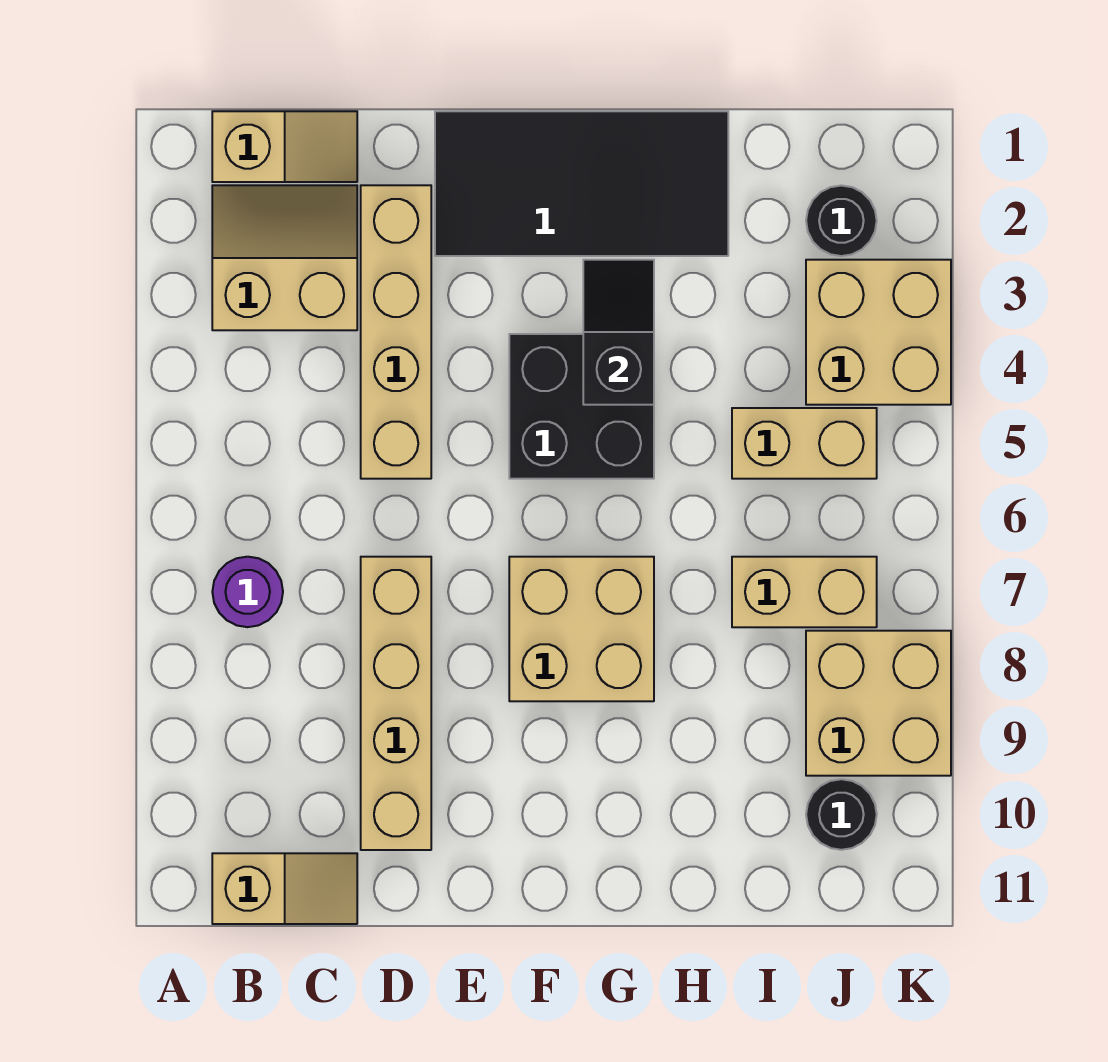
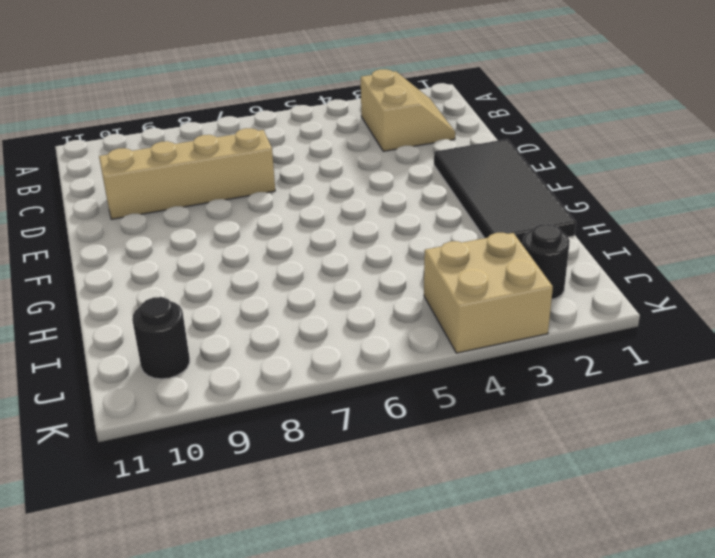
none -> tan 1x2 slope [212,111,357,182]
none -> purple 1x1 round brick [212,557,283,627]
none -> tan 1x2 slope [212,853,357,924]

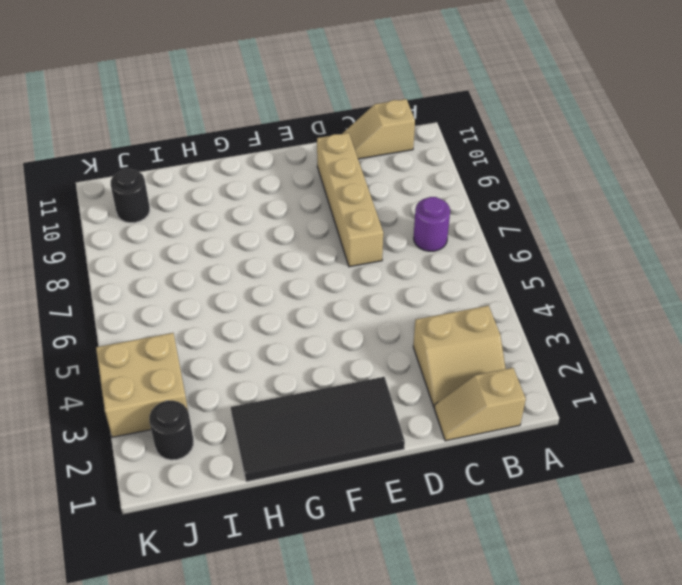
none -> tan 1x4 brick [361,185,431,479]
none -> black 2x2 brick [509,334,654,479]
none -> tan 2x2 brick [509,557,654,701]

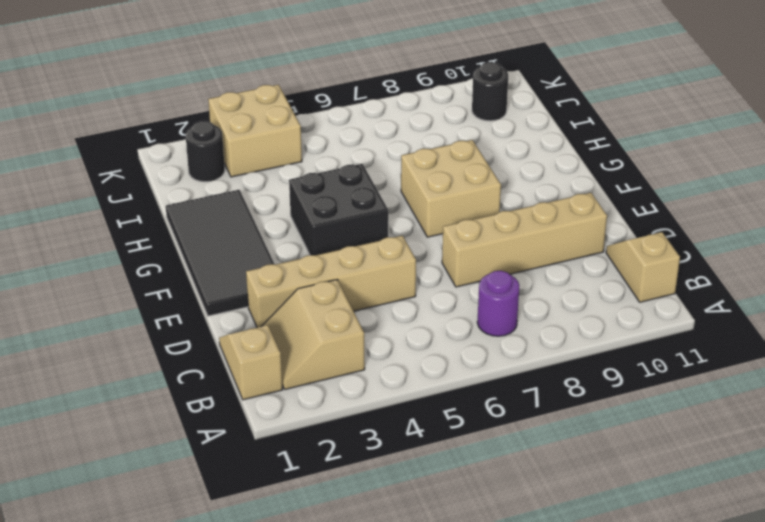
none -> tan 1x2 brick [732,408,877,479]
none -> tan 1x2 brick [732,557,877,627]
none -> tan 2x2 brick [806,631,951,776]

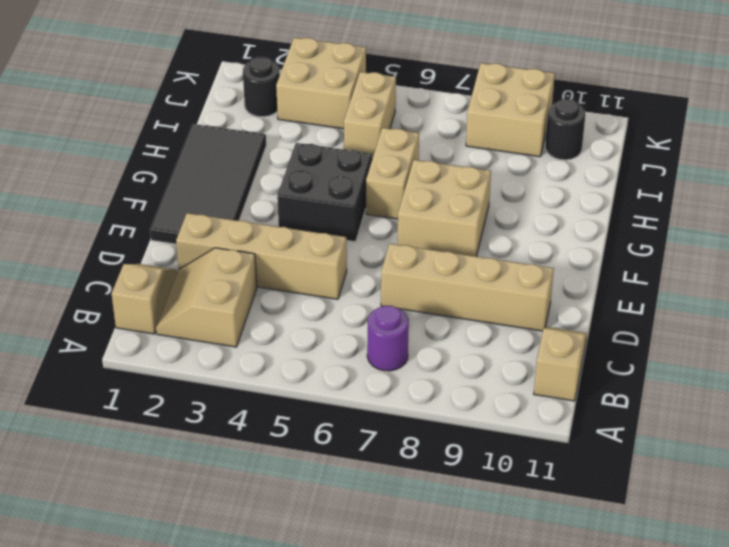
tan 1x2 brick [366,128,419,219] -> tan 1x2 brick moved to [732,557,877,627]
none -> black 1x2 slope [583,260,654,405]

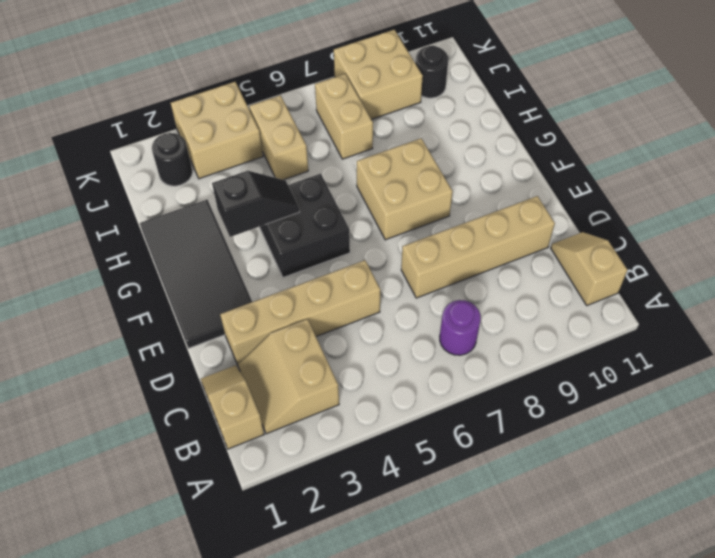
black 1x2 slope [212,171,299,237] -> black 1x2 slope turned to [583,260,654,405]

